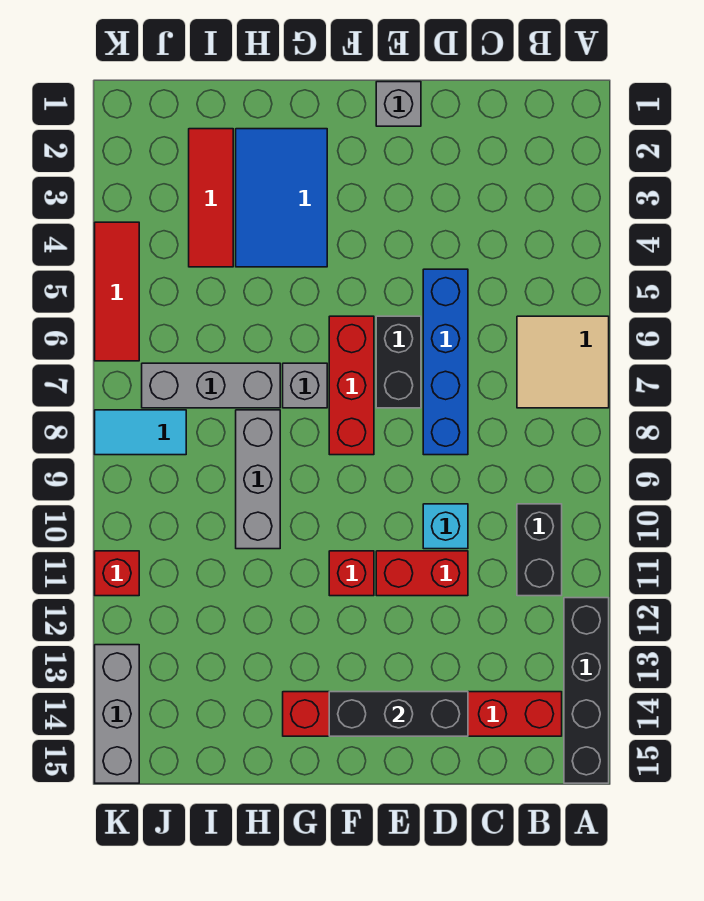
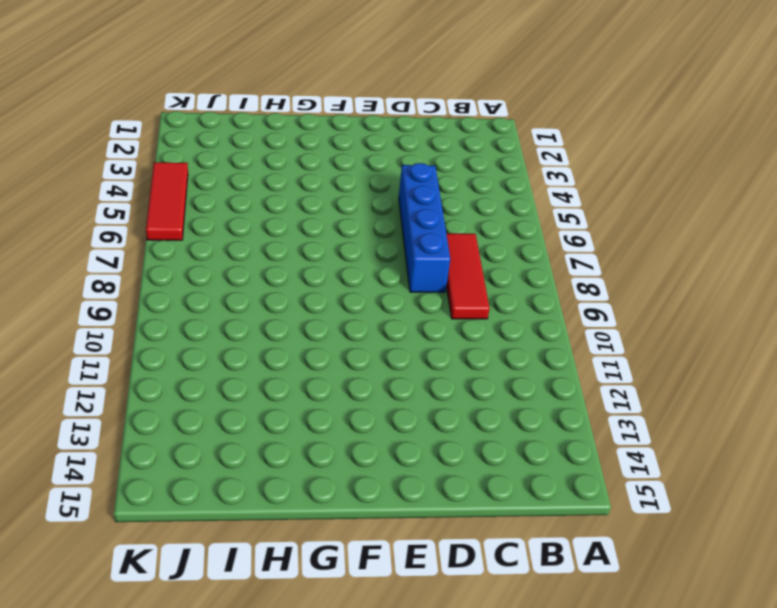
red 1x3 tile [446,233,490,319] -> red 1x3 tile moved to [189,129,233,267]
none -> tan 2x2 tile [517,316,609,408]
none -> black 1x4 brick [564,598,609,783]
none -> black 1x2 brick [517,504,562,596]

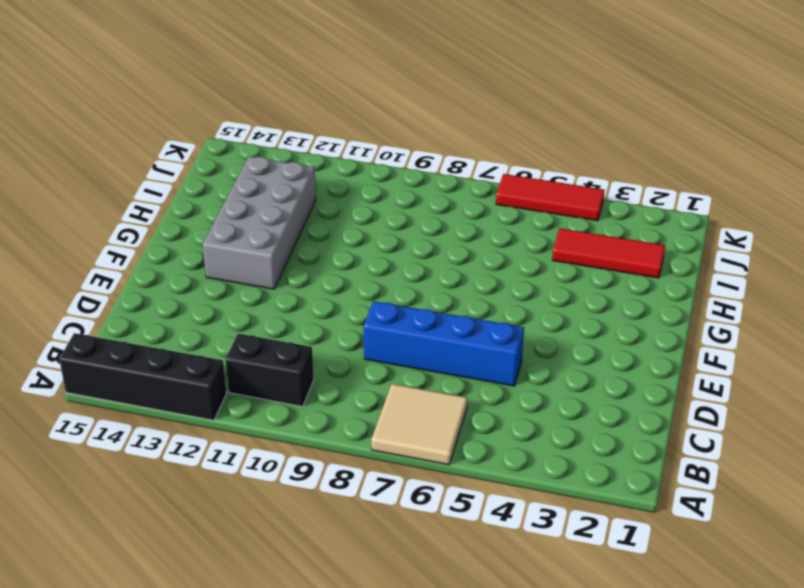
grey 2x4 brick [203,157,316,289] -> none
none -> red 1x6 brick [283,692,562,736]
none -> cyan 1x1 brick [423,504,468,549]
none -> red 1x2 brick [376,551,468,596]

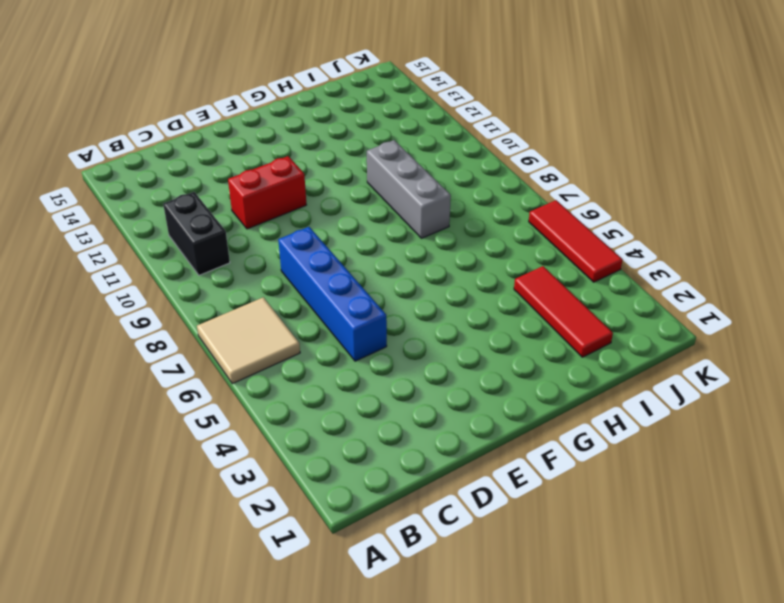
none -> black 1x4 brick [564,598,609,783]
none -> red 1x6 brick [283,692,562,736]
none -> cyan 1x1 brick [423,504,468,549]

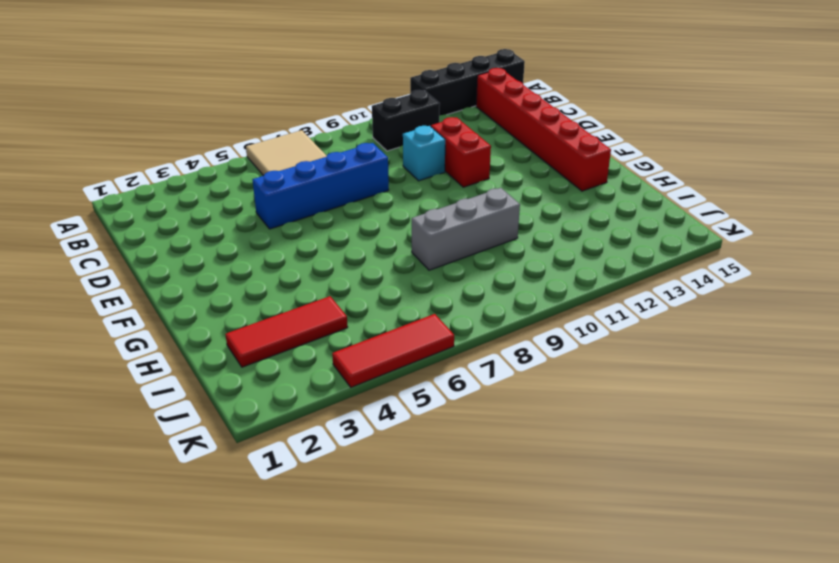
none -> grey 1x1 brick [376,82,421,126]
none -> black 1x2 brick [376,316,421,408]
none -> red 1x3 brick [329,316,374,455]

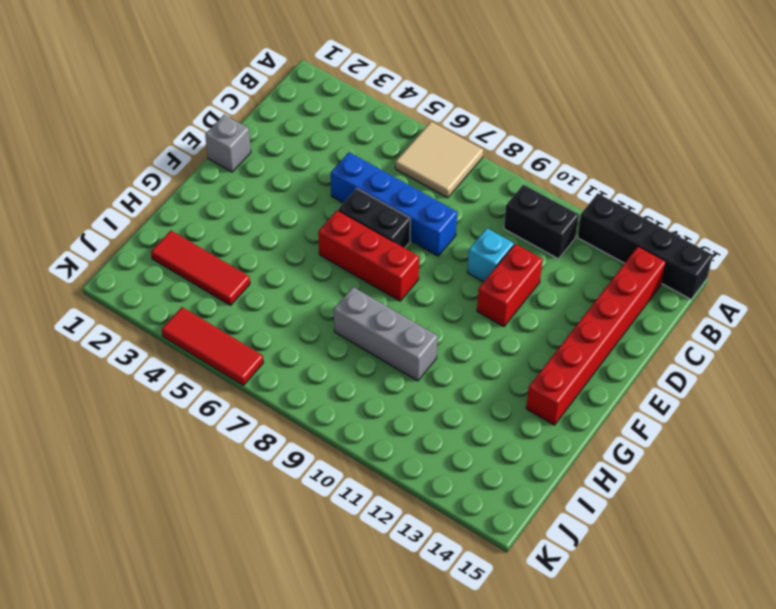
none -> red 1x1 brick [329,551,374,596]
none -> blue 2x3 tile [236,129,327,267]
none -> grey 1x1 brick [283,363,327,408]

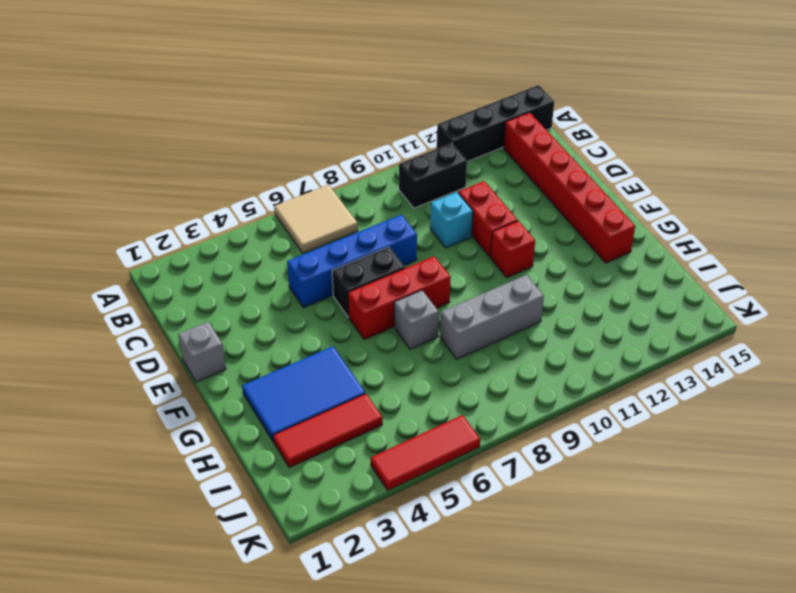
none -> grey 1x3 brick [142,363,280,408]
none -> cyan 1x2 tile [95,410,186,455]
none -> red 1x1 brick [95,551,139,596]

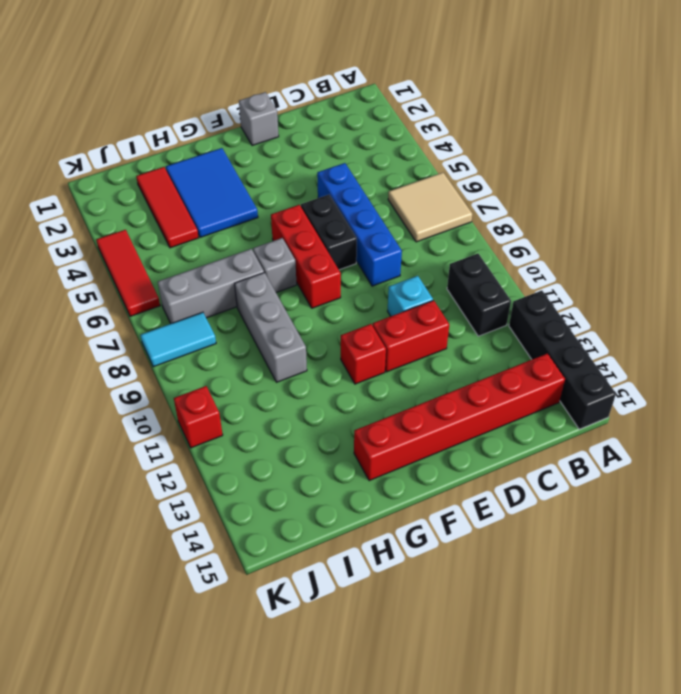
none -> grey 1x3 brick [95,645,139,783]
none -> black 1x3 brick [329,692,468,736]

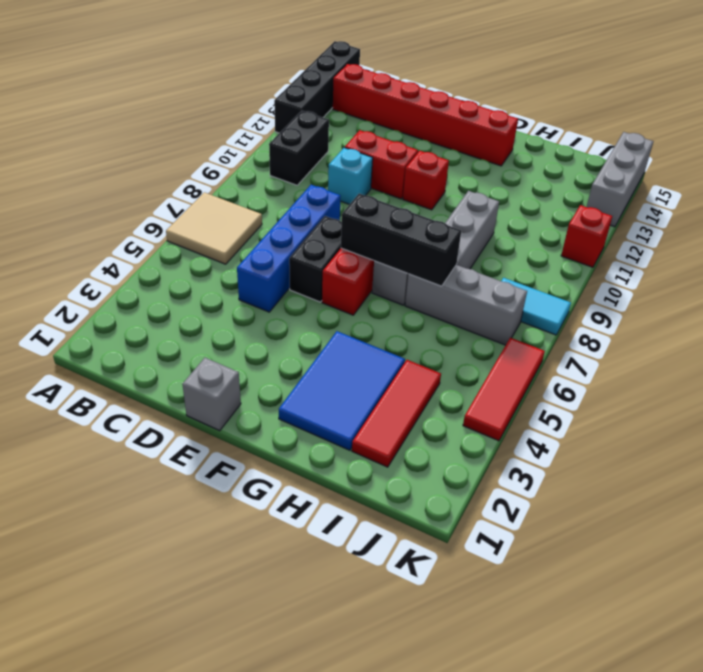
black 1x3 brick [341,194,461,286] -> black 1x3 brick moved to [329,692,468,736]

